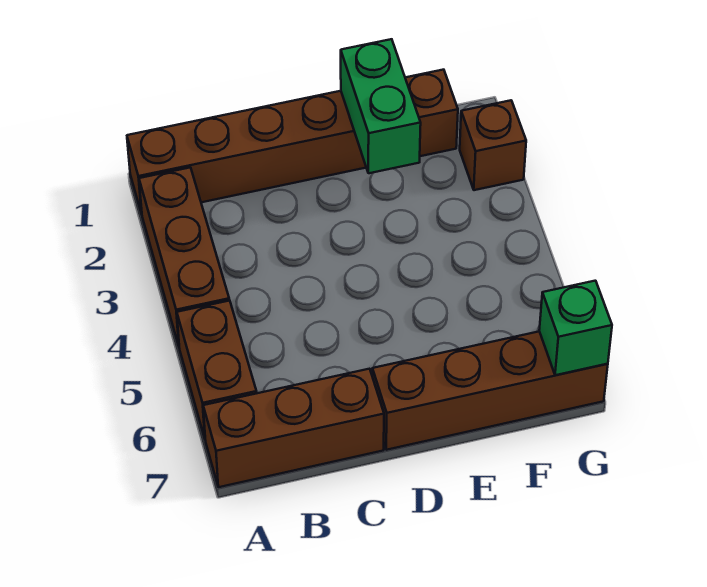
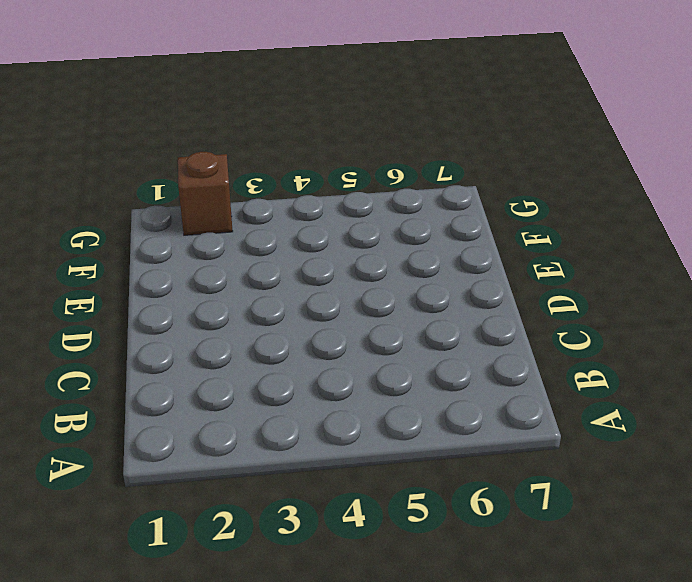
none -> brown 1x6 brick [127,70,458,214]
none -> brown 1x3 brick [139,167,229,346]

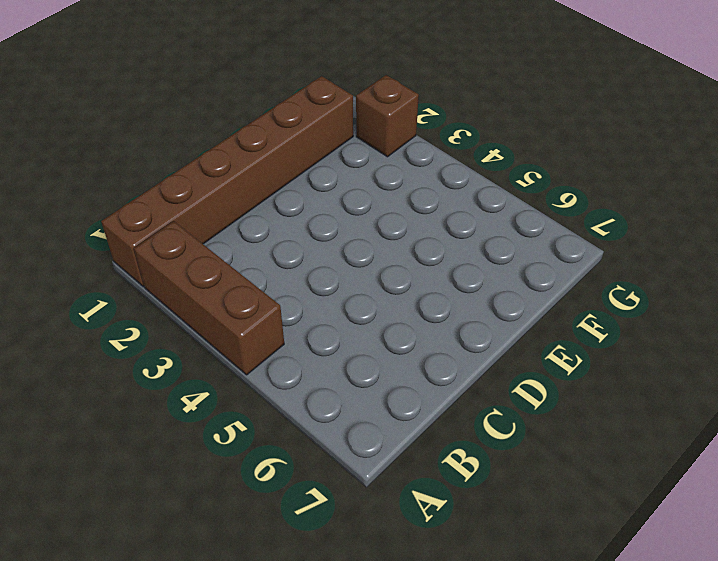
none -> brown 1x2 brick [177,300,257,438]
none -> brown 1x3 brick [203,369,384,487]

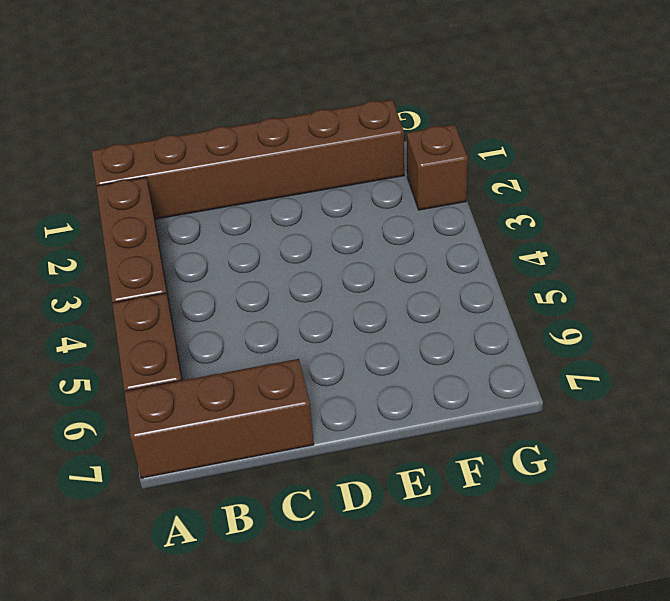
none -> brown 1x4 brick [372,331,608,450]
none -> green 1x2 brick [341,39,421,173]

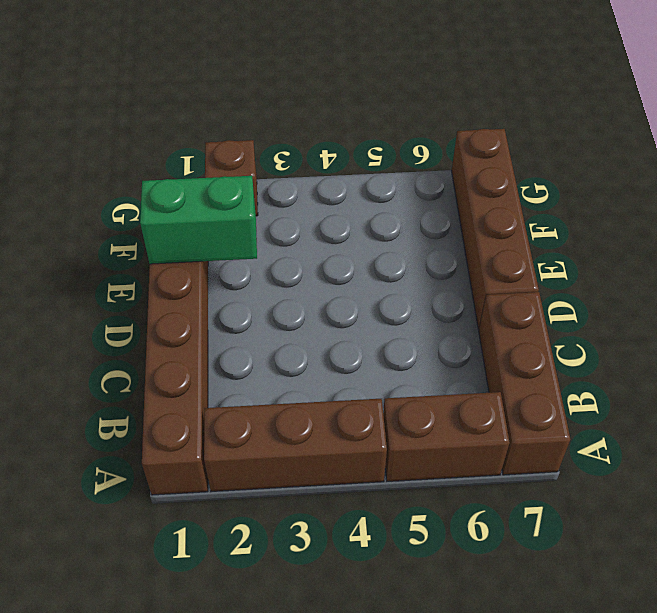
none -> green 1x1 brick [539,281,612,375]

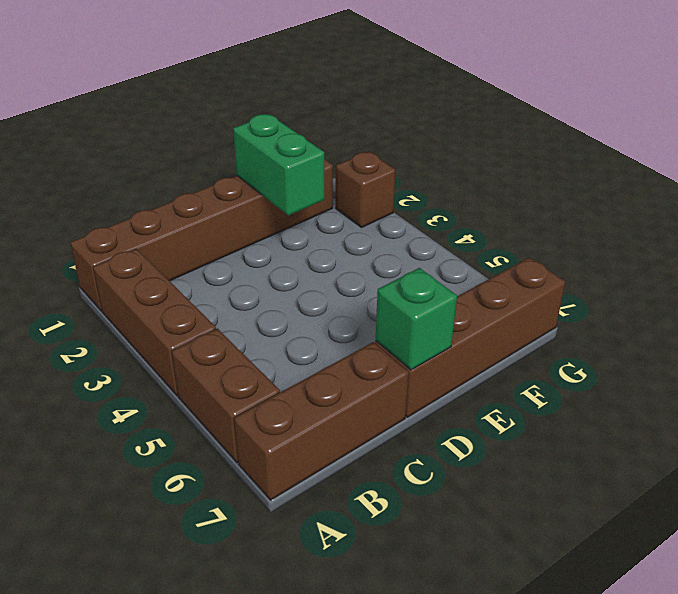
green 1x1 brick [376,268,457,370] -> green 1x1 brick moved to [539,281,612,375]

